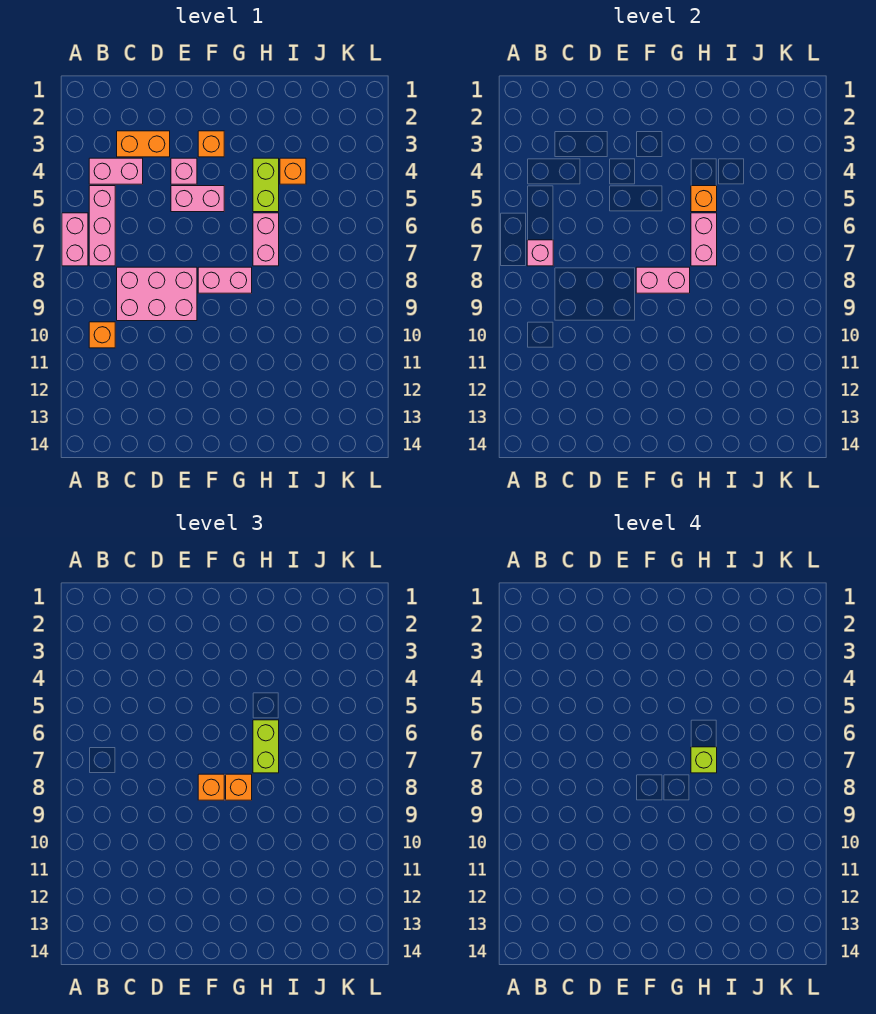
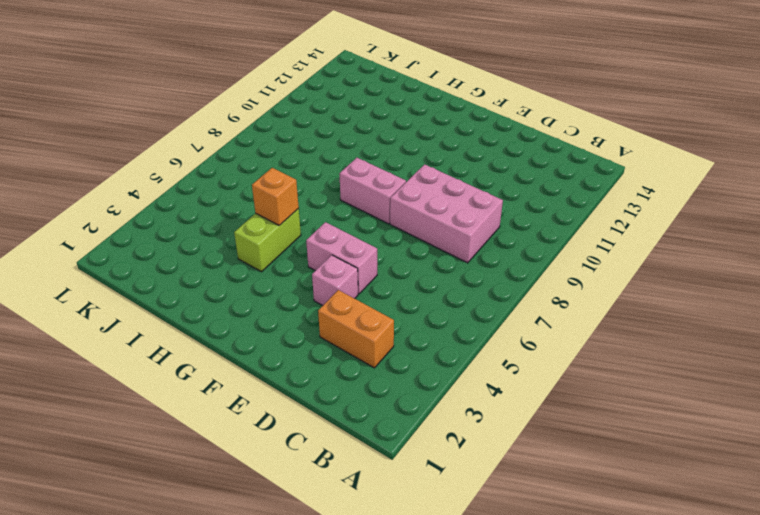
none -> pink 1x2 brick [62,213,88,266]
none -> pink 1x2 brick [89,158,143,184]
none -> pink 1x3 brick [89,186,115,266]

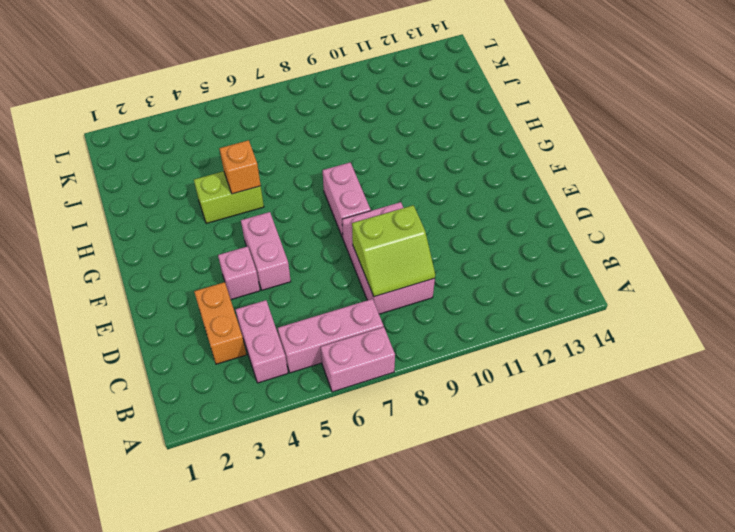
lime 2x2 slope [352,205,435,297] -> none
none -> orange 1x1 brick [89,322,115,348]
none -> orange 1x1 brick [198,131,224,157]
none -> pink 1x2 brick [253,213,279,266]

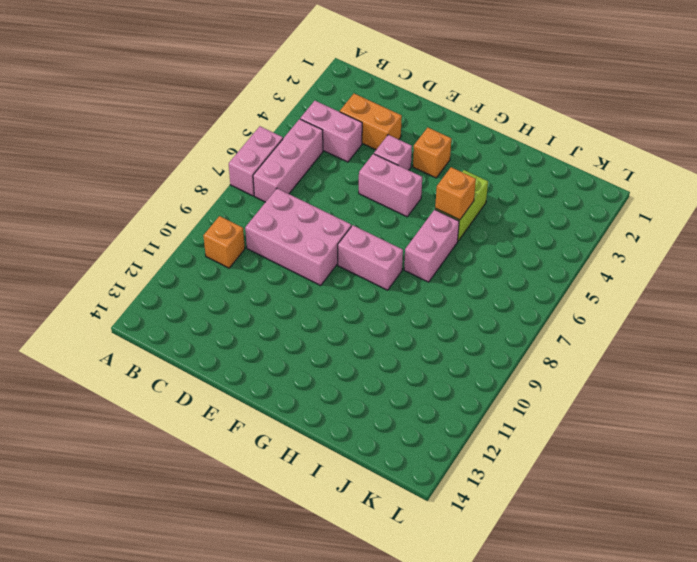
none -> orange 1x1 brick [280,158,306,184]
none -> pink 1x1 brick [527,240,553,266]
none -> pink 1x2 brick [636,267,690,293]

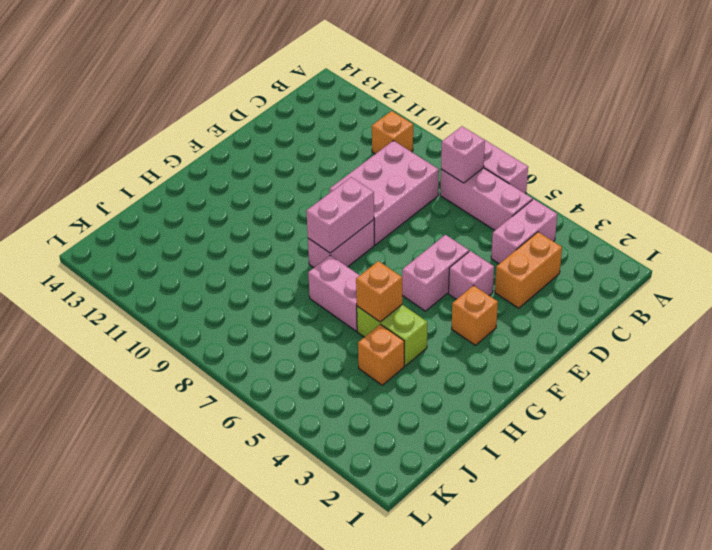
none -> pink 1x2 brick [691,213,717,266]
none -> orange 1x1 brick [198,774,224,800]
none -> orange 1x1 brick [226,774,252,800]

